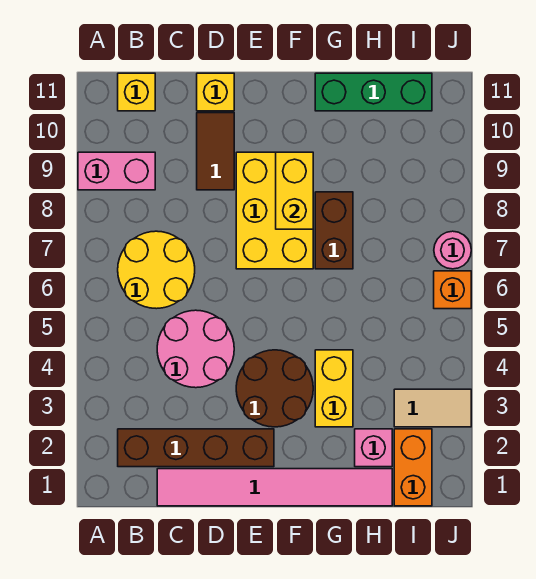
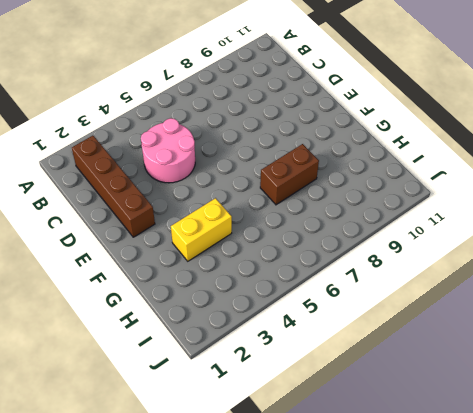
none -> pink 1x2 brick [78,152,155,190]
none -> yellow 2x2 round brick [118,231,195,309]
none -> yellow 1x1 brick [118,73,155,111]

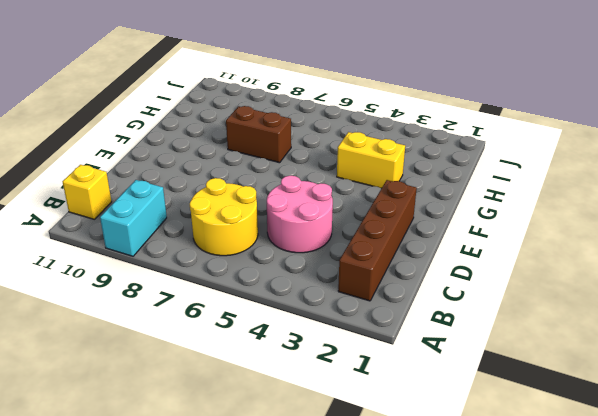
cyan 1x2 brick [100,180,167,256] -> pink 1x2 brick [78,152,155,190]
none -> pink 1x6 tile [157,469,392,506]
none -> brown 1x2 tile [197,113,234,190]
none -> yellow 1x1 brick [197,73,234,111]

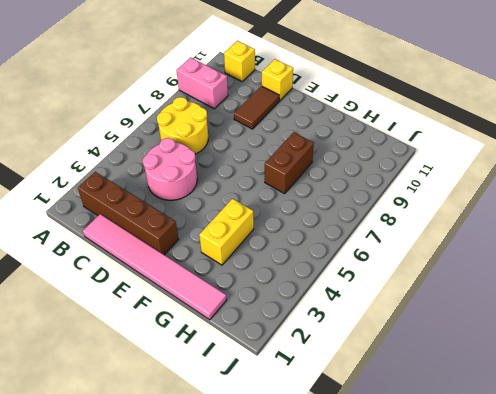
none -> brown 2x2 round brick [236,350,313,427]
none -> yellow 2x3 brick [236,152,313,269]
none -> green 1x3 brick [315,73,432,111]

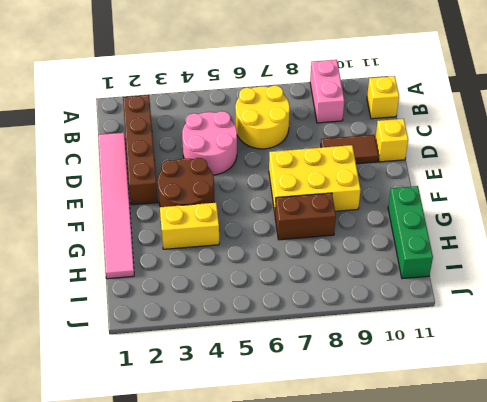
none -> pink 1x1 brick [355,429,392,467]
none -> orange 1x2 brick [394,429,432,506]
none -> tan 1x2 tile [394,389,471,427]

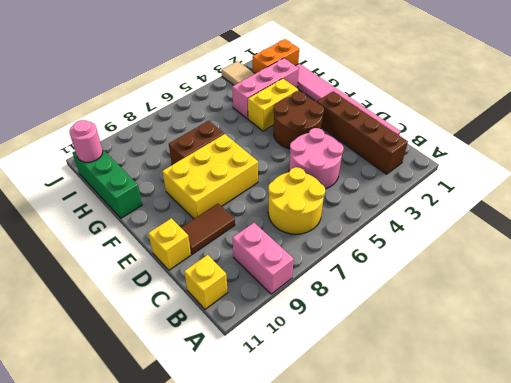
pink 1x3 brick [232,58,299,119] -> pink 1x1 brick [355,429,392,467]
pink 1x1 round brick [69,120,103,162] -> pink 1x1 round brick moved to [434,231,471,269]
none -> orange 1x1 brick [434,271,471,309]
none -> yellow 1x2 brick [276,152,313,229]

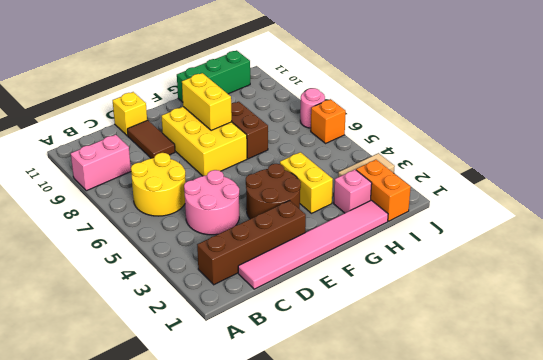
none -> yellow 1x1 brick [118,73,155,111]

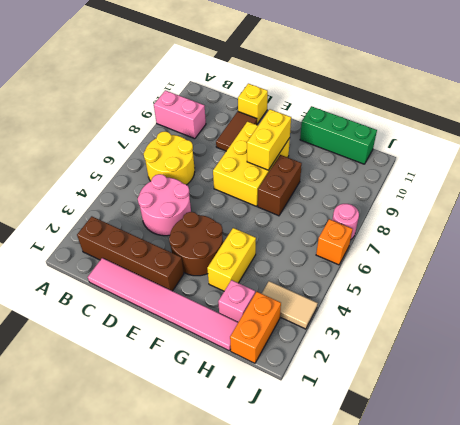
none -> yellow 1x1 brick [118,73,155,111]

